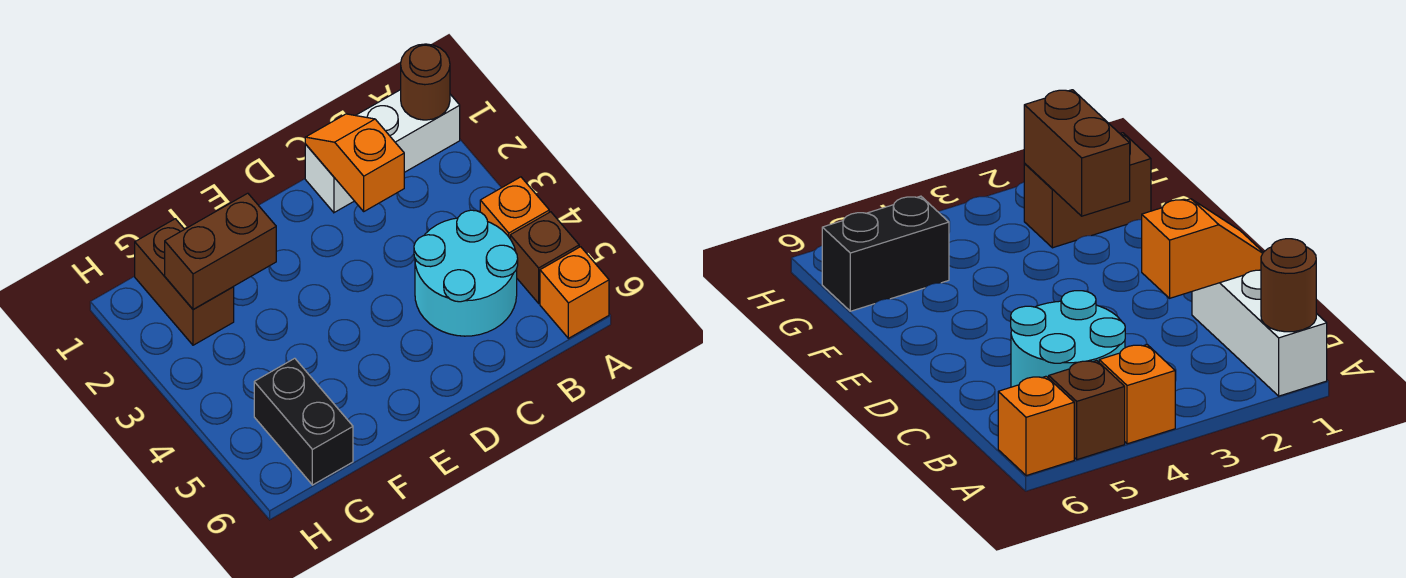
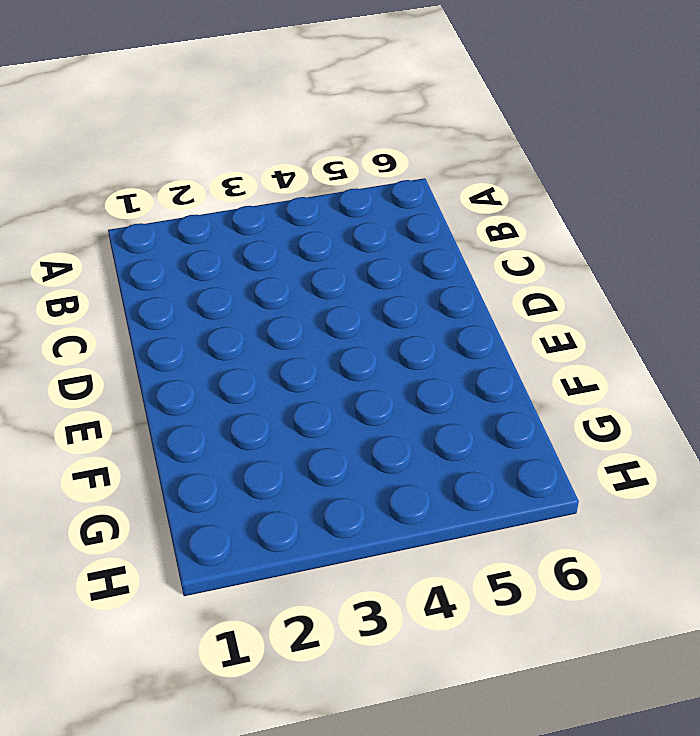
none -> white 1x3 brick [305,90,460,213]
none -> orange 1x1 brick [480,177,549,238]

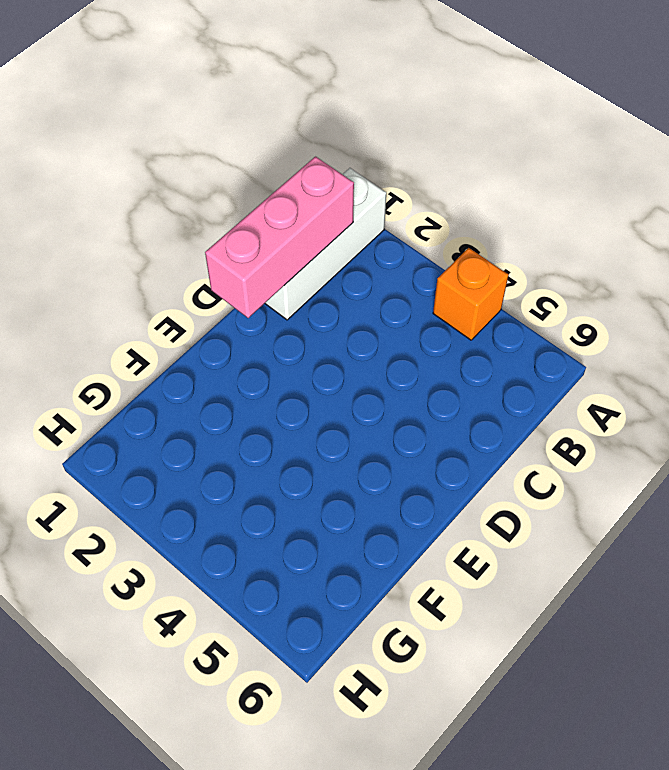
pink 1x3 brick [205,157,354,318] -> orange 1x2 slope [305,114,404,211]
none -> brown 1x1 brick [510,212,579,303]
none -> orange 1x1 brick [540,247,609,338]

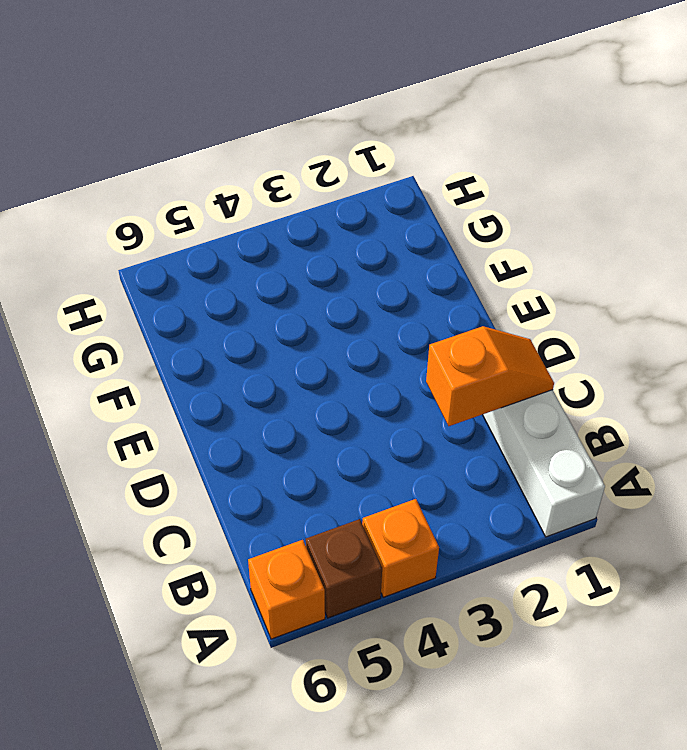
none -> cyan 2x2 round brick [414,210,518,336]
none -> brown 1x2 brick [135,219,234,345]

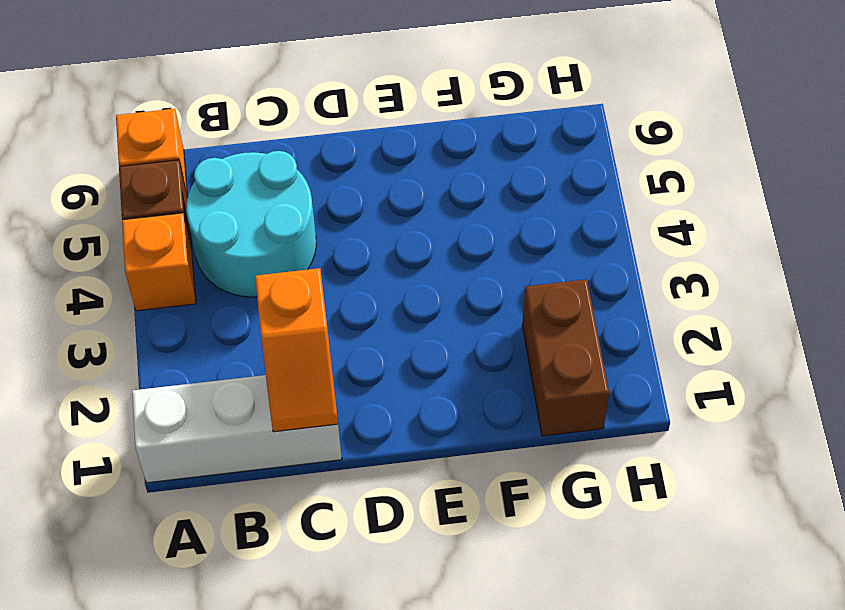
none -> black 1x2 brick [254,358,353,485]
none -> brown 1x1 round brick [401,44,450,120]

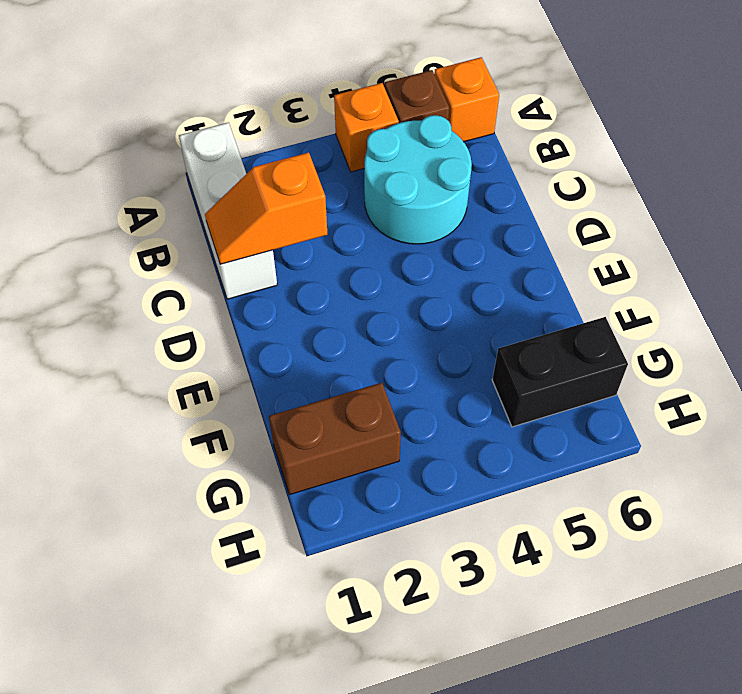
none -> brown 1x1 round brick [401,44,450,120]
none -> brown 1x2 brick [165,193,276,310]

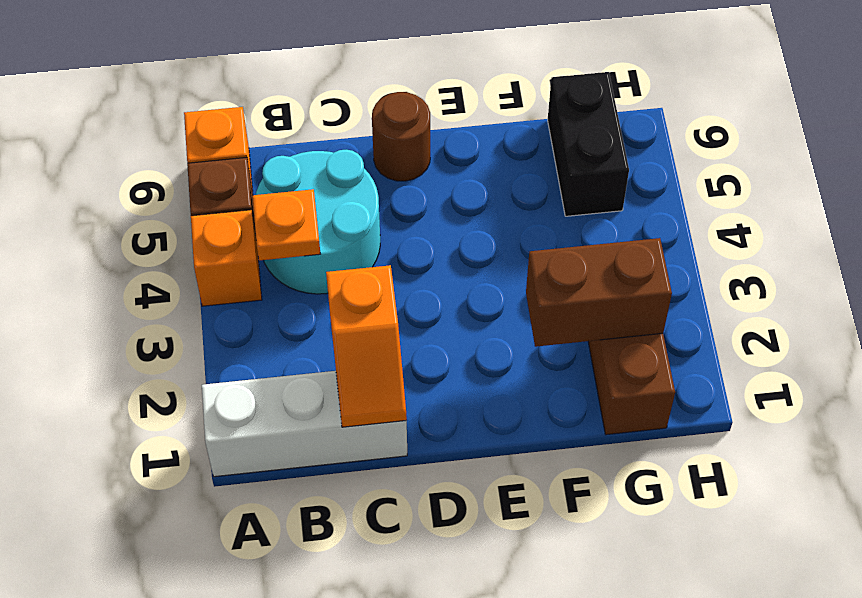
orange 1x1 plate [253,189,320,260] -> none
brown 1x1 round brick [372,92,430,181] -> brown 1x1 round brick moved to [401,44,450,120]

